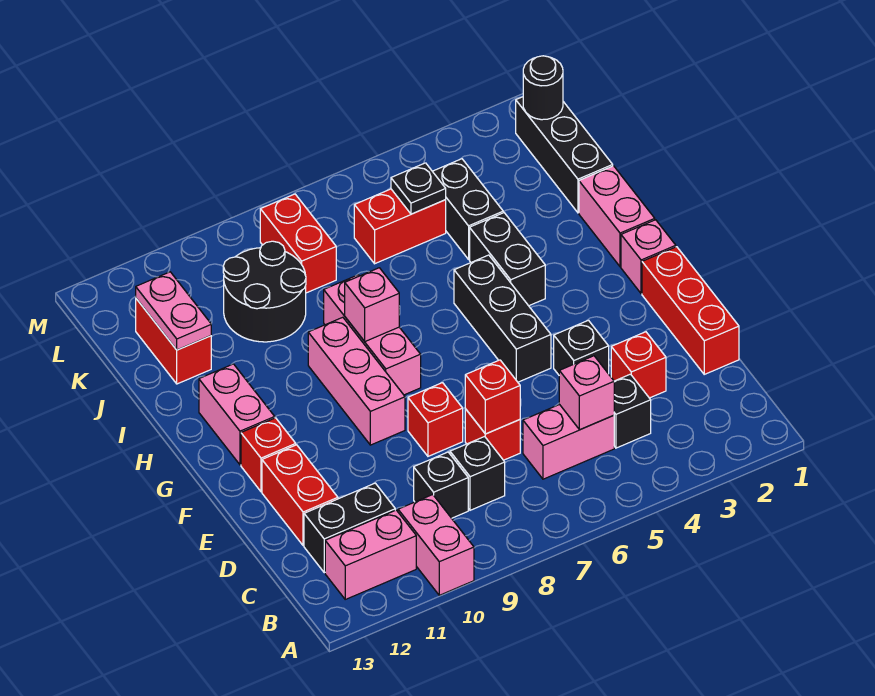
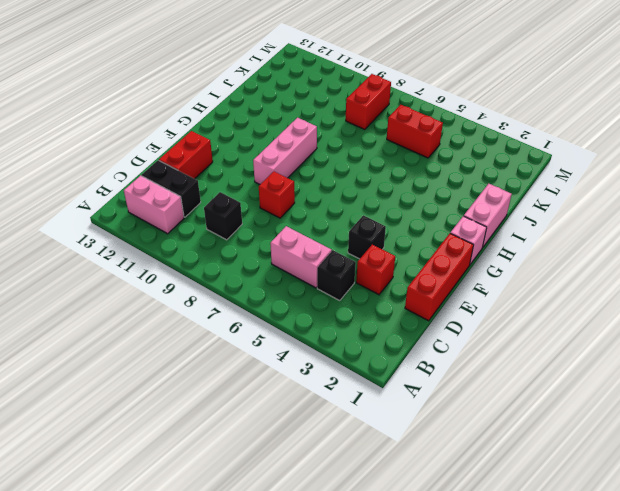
none -> pink 1x2 brick [398,495,474,595]
none -> black 1x1 brick [450,436,505,510]
none -> red 1x1 brick [465,409,520,460]
none -> black 1x3 brick [454,255,551,382]

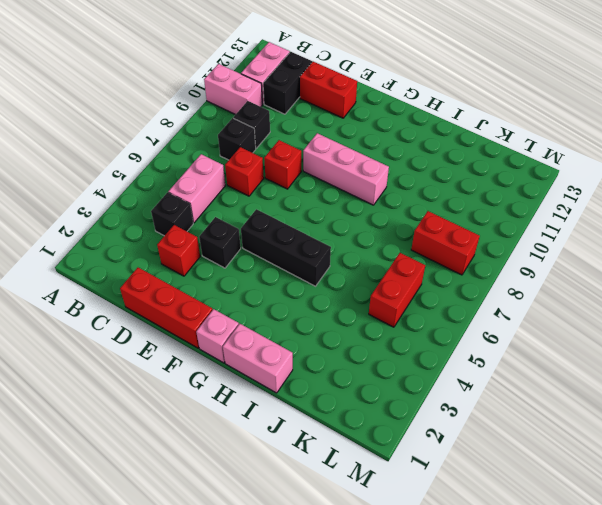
none -> red 1x1 brick [241,418,296,492]
none -> pink 1x3 brick [324,275,421,395]
none -> pink 1x2 brick [199,364,275,465]
none -> black 1x2 brick [470,213,545,306]

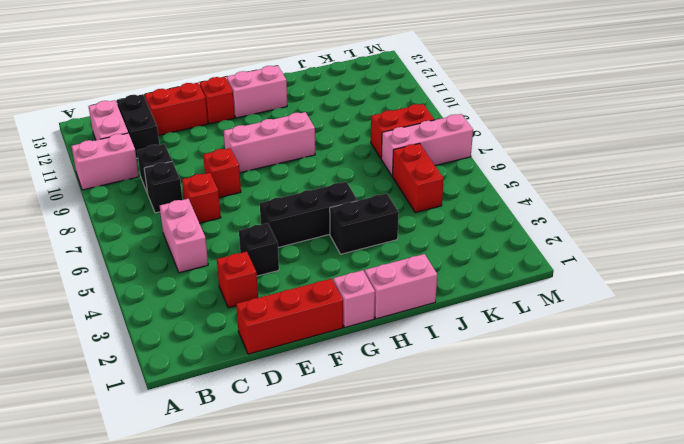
pink 1x3 brick [381,114,473,176] -> pink 1x3 brick moved to [324,275,421,395]
none -> black 1x1 brick [614,374,651,448]
none -> black 1x3 brick [516,97,613,213]
none -> black 1x2 brick [432,159,503,259]
none -> black 2x2 round brick [223,241,306,342]

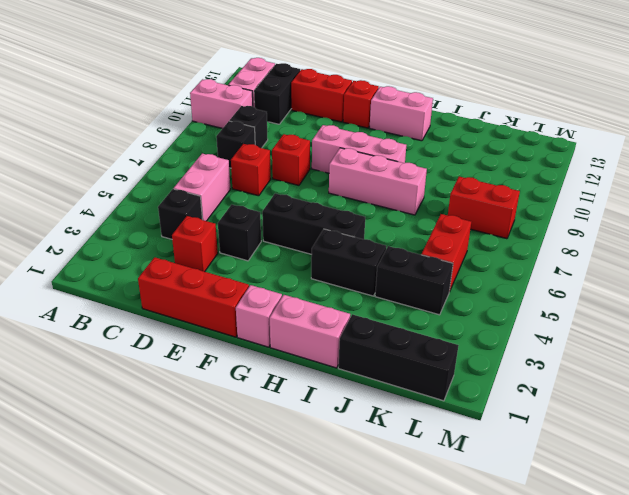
none -> black 2x2 round brick [223,241,306,342]
none -> red 1x2 brick [136,299,211,384]
none -> pink 1x1 brick [559,356,614,430]
none -> red 1x1 brick [465,360,520,434]

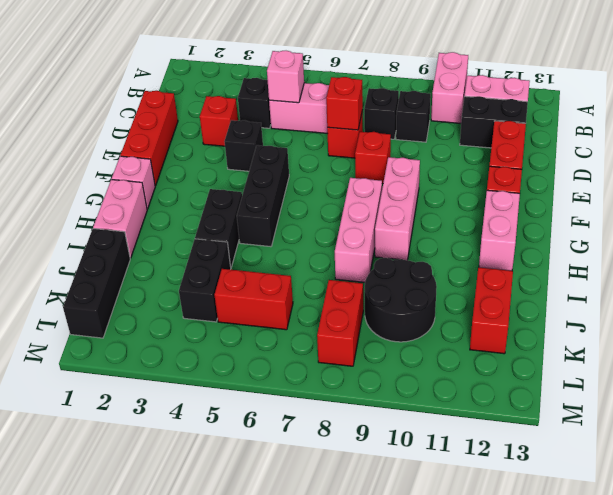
none -> pink 1x1 brick [345,268,399,341]
none -> pink 1x2 plate [136,272,211,350]
none -> black 1x1 plate [391,163,446,214]
none -> black 1x1 round brick [523,56,563,120]

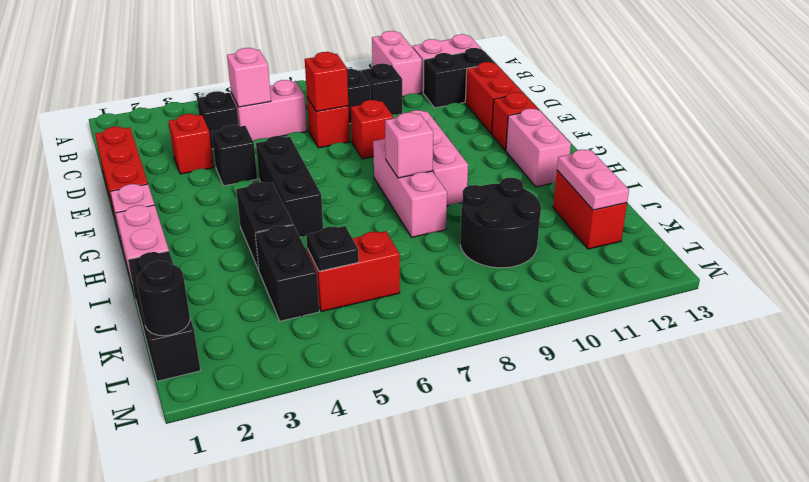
none -> red 1x2 brick [260,194,336,293]

